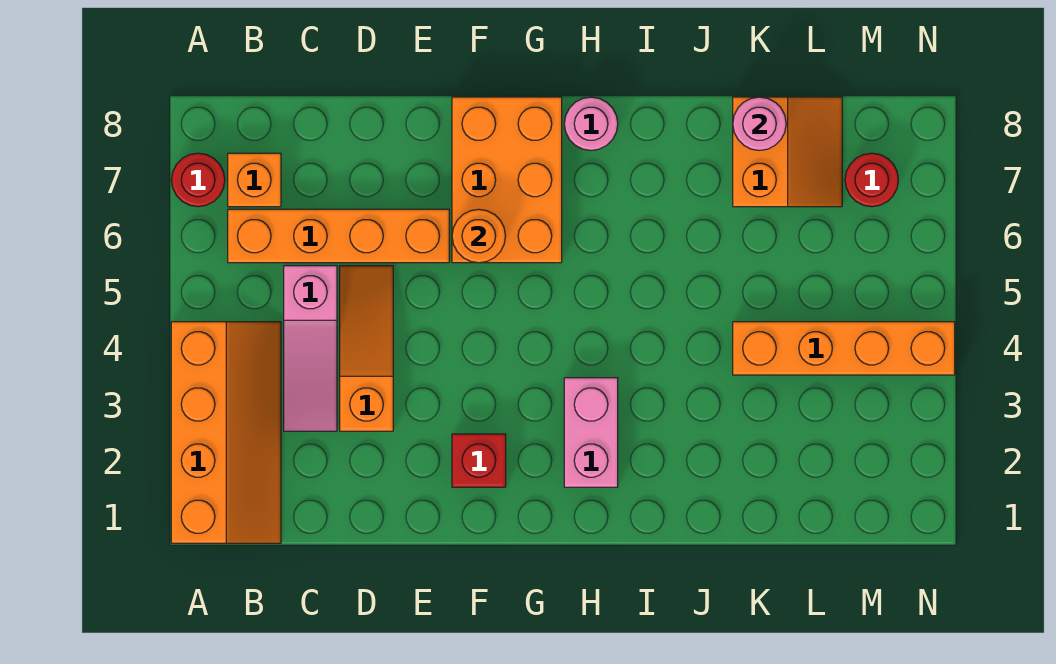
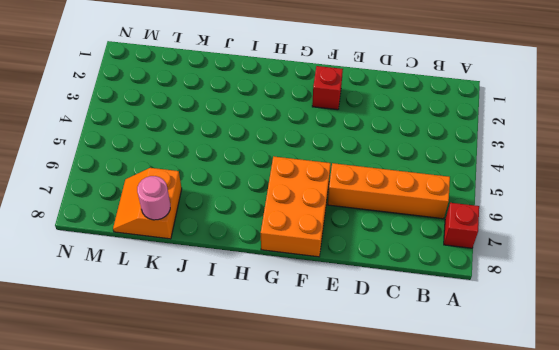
red 1x1 brick [444,203,479,248] -> red 1x1 round brick [171,153,225,207]
none -> orange 2x4 slope [171,322,281,543]
none -> orange 1x1 brick [228,153,281,207]
none -> pink 1x3 slope [284,266,337,431]

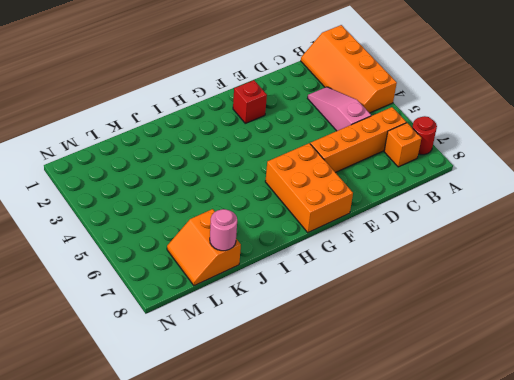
none -> orange 1x3 slope [340,266,393,431]
none -> pink 1x2 brick [564,378,618,487]
none -> pink 1x1 round brick [564,97,618,150]

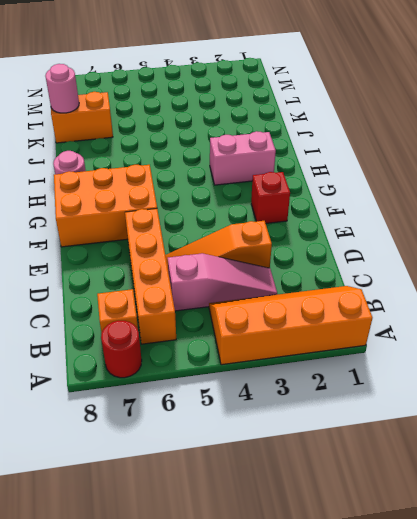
none -> orange 1x4 brick [733,322,955,375]
none -> red 1x1 round brick [845,153,898,207]
none -> orange 1x1 round brick [452,209,505,263]

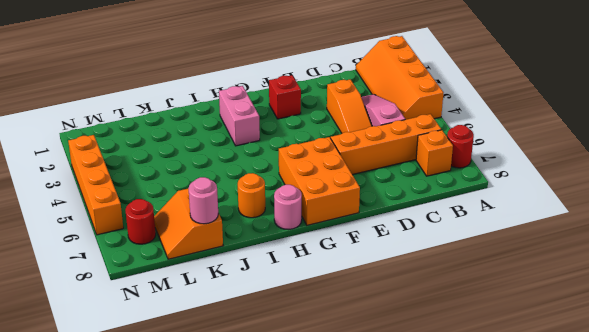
orange 1x1 round brick [238,173,265,218] -> orange 1x1 round brick moved to [452,209,505,263]
orange 1x4 brick [68,135,123,235] -> orange 1x4 brick turned to [733,322,955,375]

